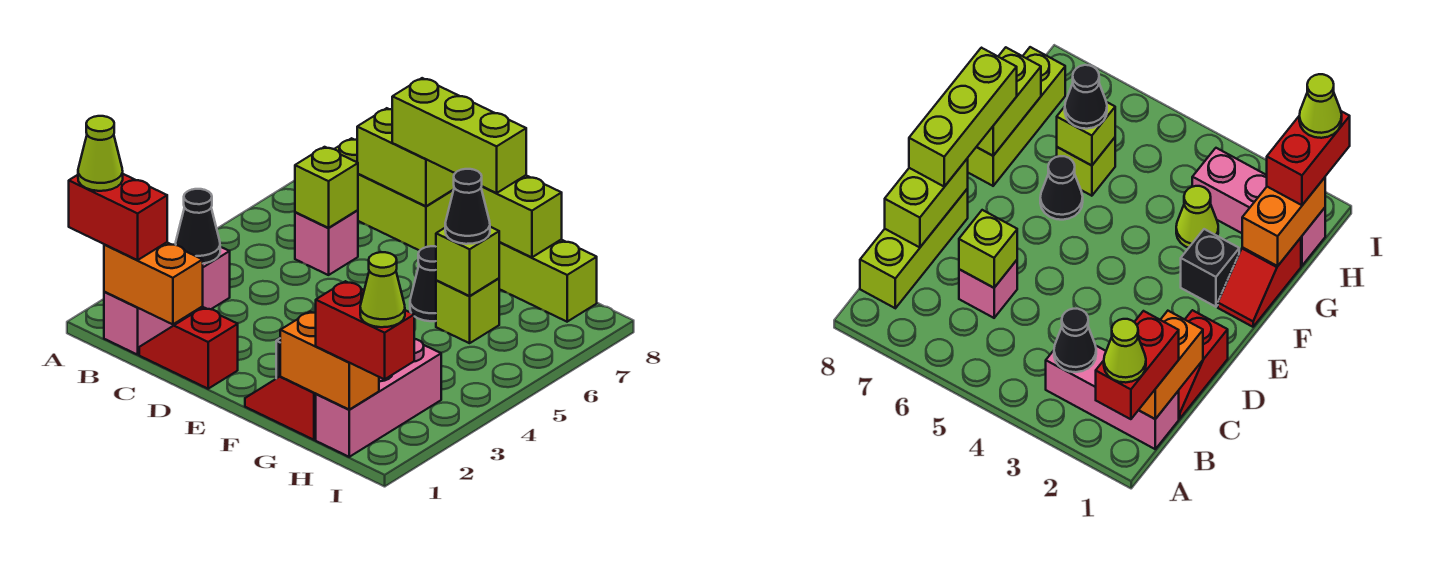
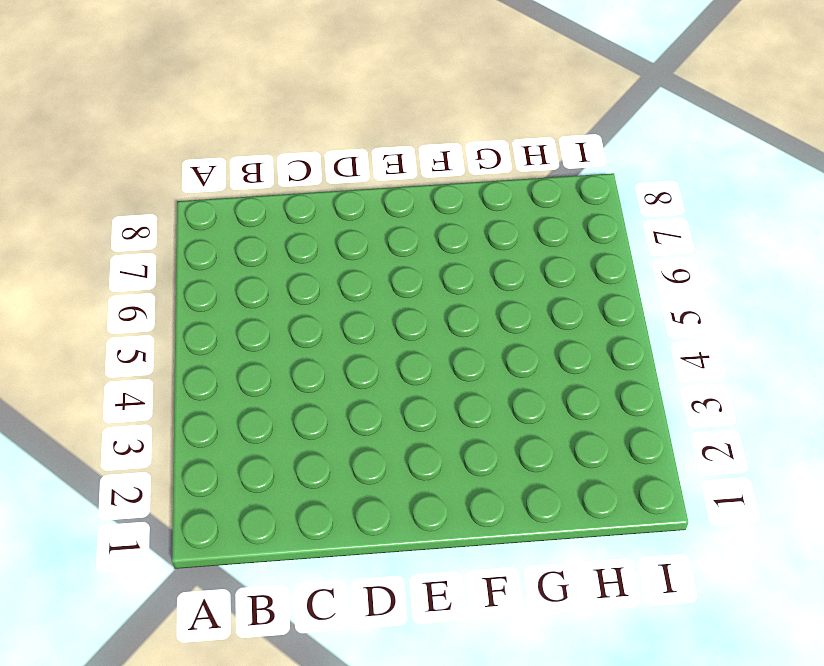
none -> pink 1x3 brick [104,247,230,355]
none -> lime 1x3 brick [335,138,454,251]
none -> red 1x2 slope [139,307,238,389]

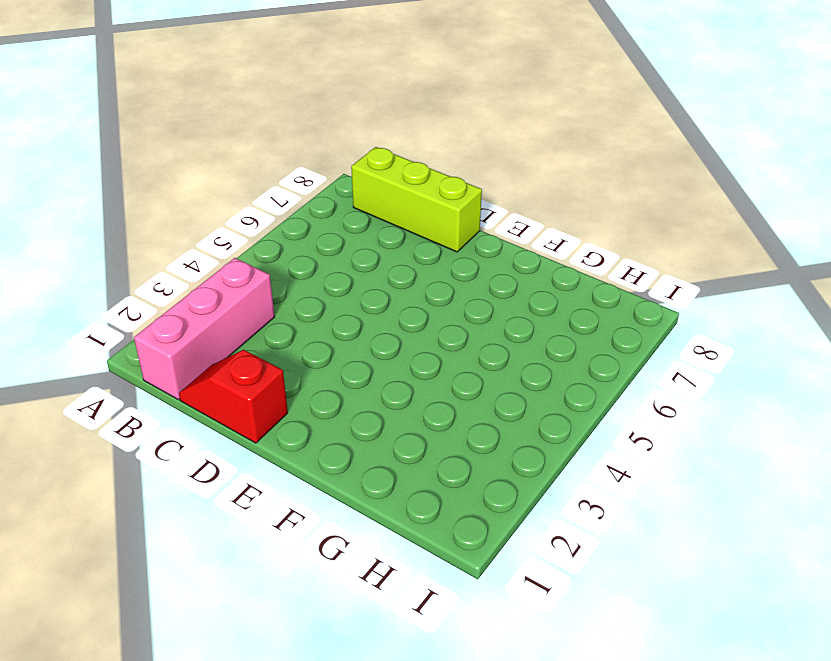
none -> pink 1x1 brick [295,210,358,275]
none -> red 1x2 slope [245,377,316,440]
none -> black 1x1 brick [1181,229,1239,307]

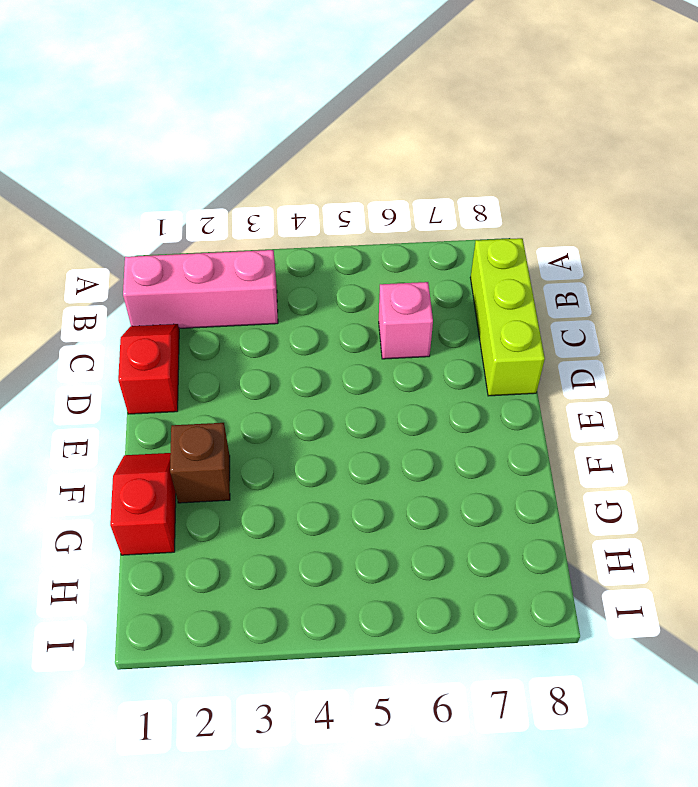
brown 1x1 brick [170,423,230,503] -> black 1x1 brick [1181,229,1239,307]
none -> black 1x1 cone [410,246,436,321]
none -> lime 1x3 brick [499,240,597,322]
none -> lime 1x1 cone [1176,186,1218,248]

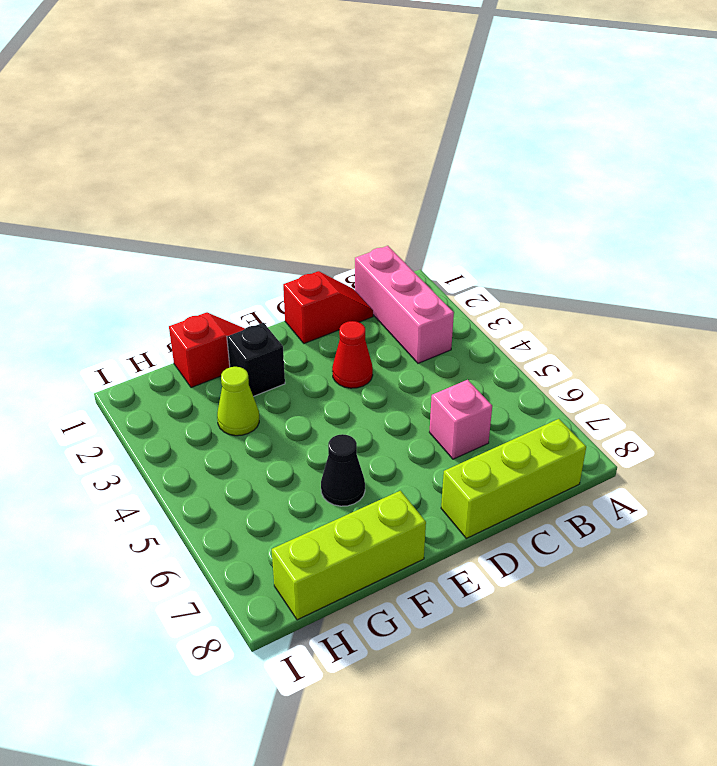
red 1x1 cone [332,321,373,388] -> none
none -> lime 1x1 brick [436,278,499,343]
none -> pink 1x3 brick [316,339,441,457]
none -> orange 1x2 brick [104,242,203,324]

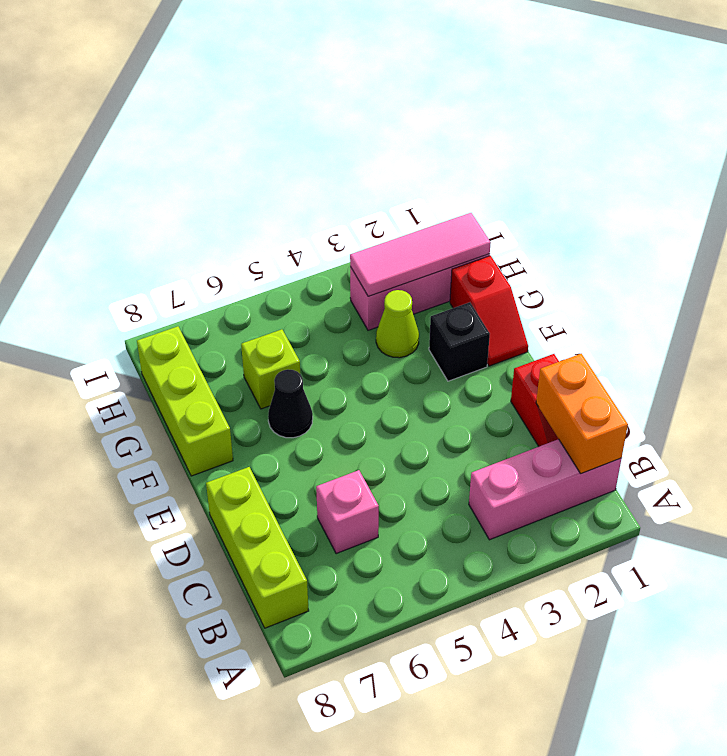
pink 1x3 tile [350,213,491,296] -> orange 1x2 brick [280,312,379,410]
none -> black 1x1 cone [176,189,220,263]
none -> lime 1x1 brick [295,147,358,228]
none -> lime 1x2 brick [357,108,455,206]

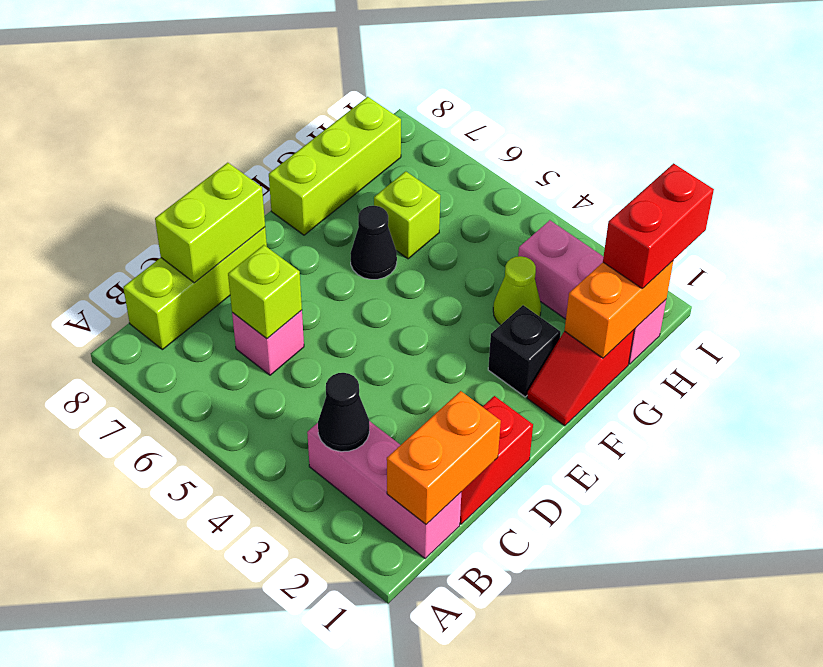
none -> lime 1x2 brick [481,175,562,257]
none -> lime 1x1 brick [436,227,499,296]
none -> red 1x2 brick [69,174,167,260]

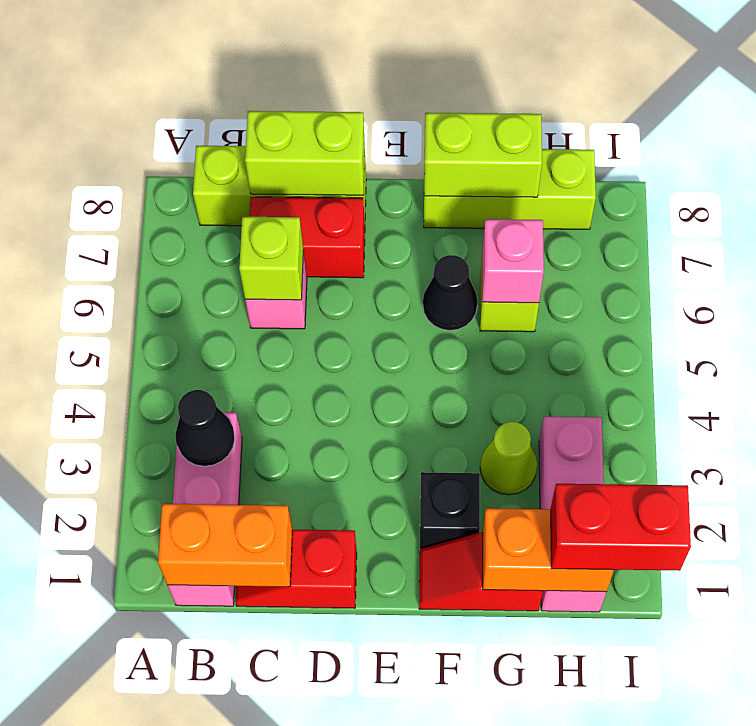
red 1x2 brick [249,197,365,278] -> red 1x2 brick moved to [69,174,167,260]
pink 1x1 brick [482,219,544,303] -> lime 1x1 brick [436,227,499,296]
none -> lime 1x3 brick [392,78,526,193]
none -> black 1x1 cone [445,169,490,244]
none -> lime 1x1 cone [78,116,123,191]

